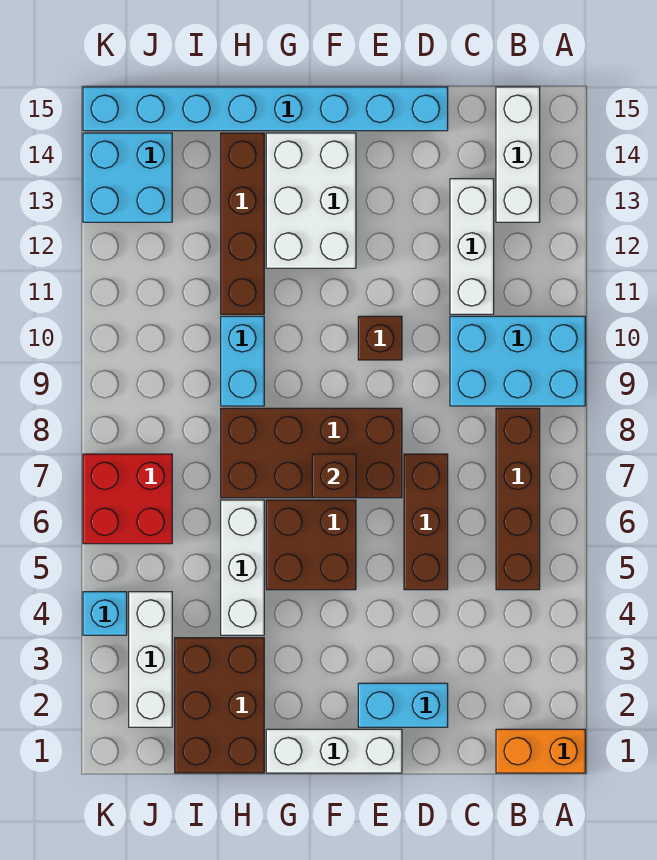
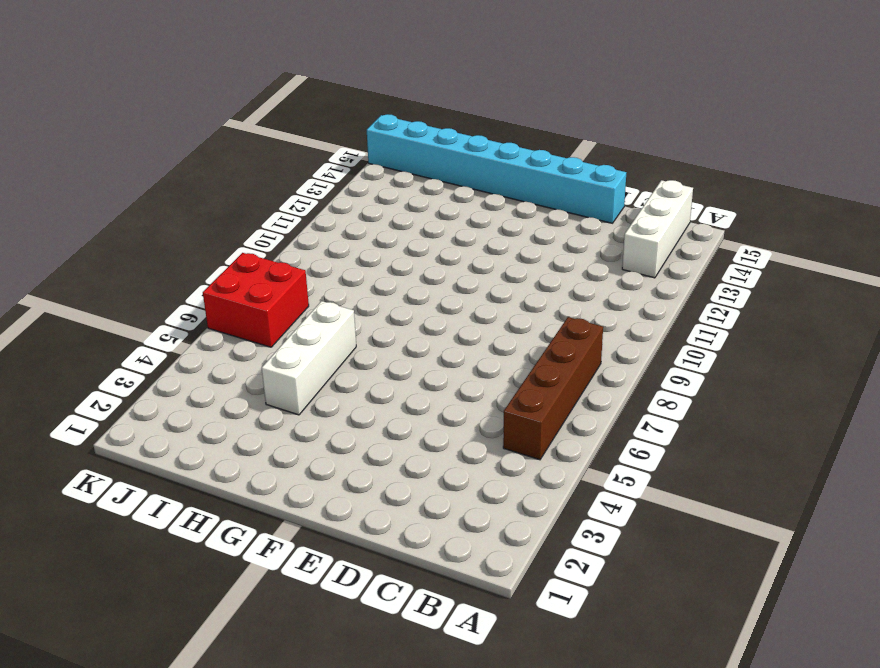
none -> orange 1x2 brick [496,729,585,773]
none -> cyan 2x3 brick [450,316,585,406]
none -> white 1x3 brick [450,179,494,314]

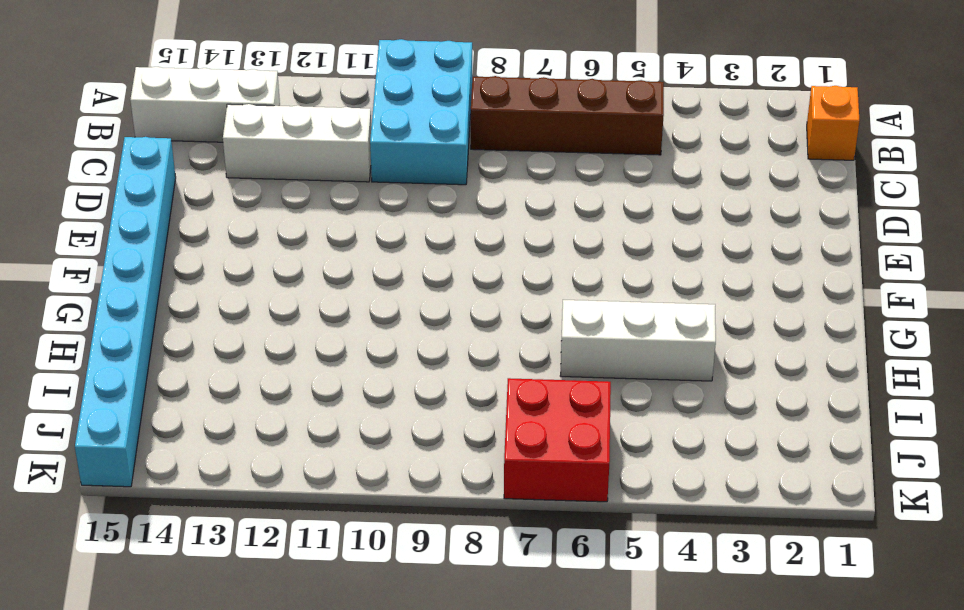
orange 1x1 brick [807,86,860,160] -> orange 1x2 brick [496,729,585,773]
none -> cyan 1x2 brick [358,683,448,727]
none -> brown 1x3 brick [404,454,448,590]
none -> white 1x3 brick [266,729,402,773]

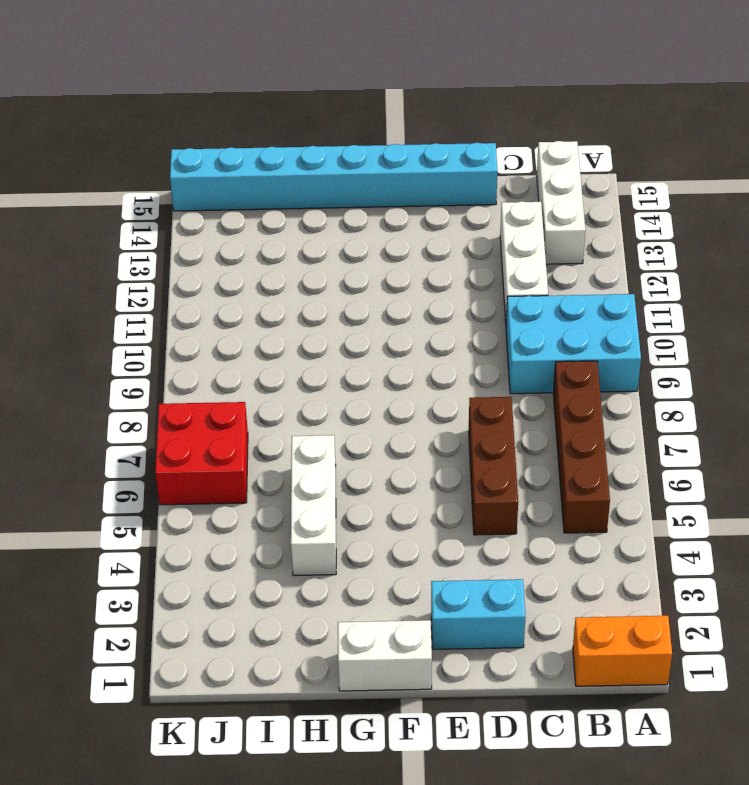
white 1x2 brick [338,620,432,691] -> white 1x3 brick [266,729,402,773]
none -> brown 2x4 brick [221,408,402,498]
none -> brown 1x1 brick [358,316,402,360]
none -> brown 2x2 brick [266,500,356,590]

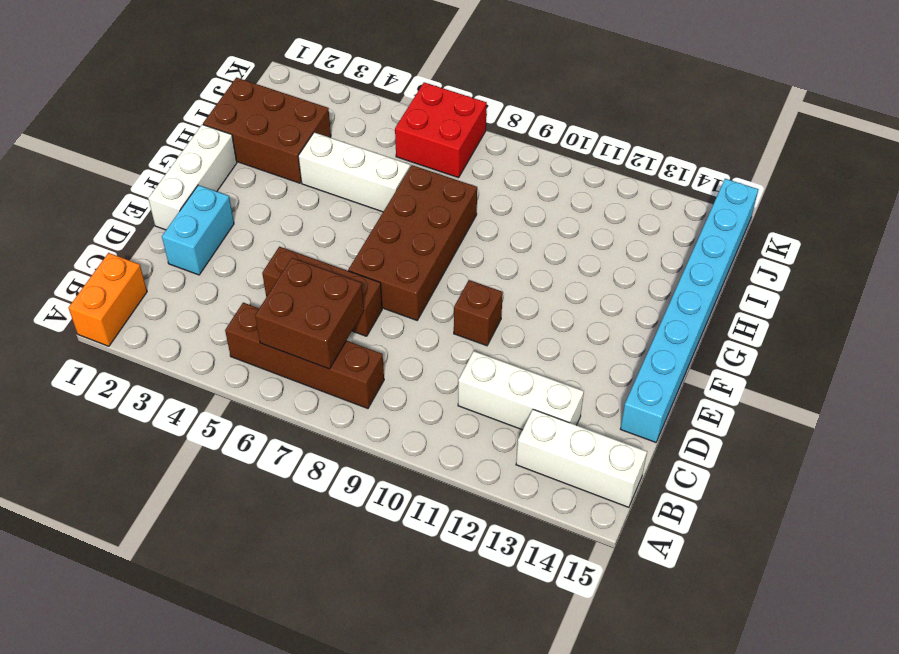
brown 2x2 brick [255,258,364,369] -> brown 2x2 brick moved to [266,500,356,590]
none -> cyan 2x3 brick [450,316,585,406]
none -> white 2x3 brick [266,133,356,268]
none -> cyan 1x2 brick [221,316,264,406]

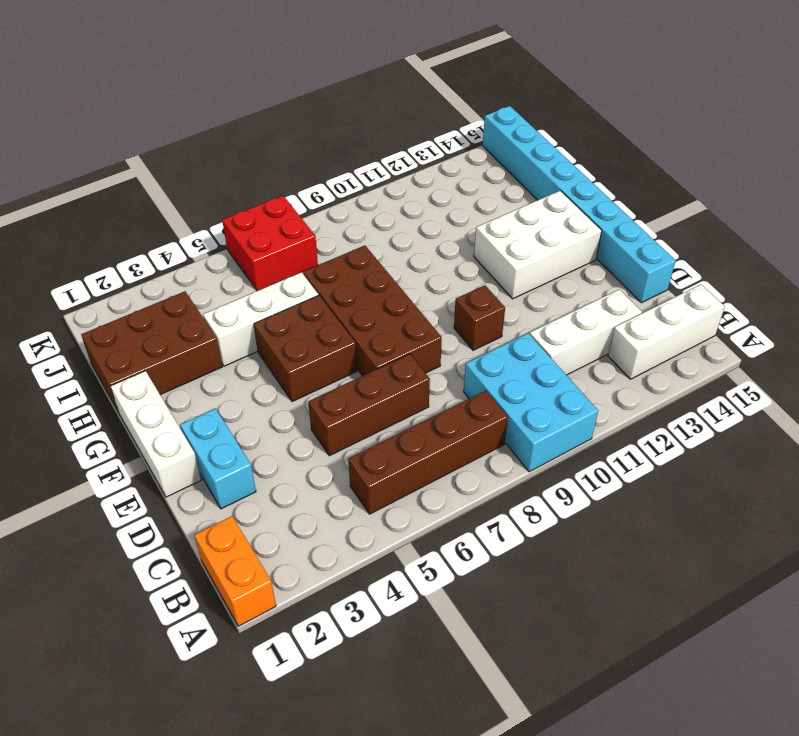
none -> cyan 1x2 brick [221,316,264,406]
none -> brown 1x4 brick [221,133,264,314]
none -> white 1x3 brick [129,592,172,727]

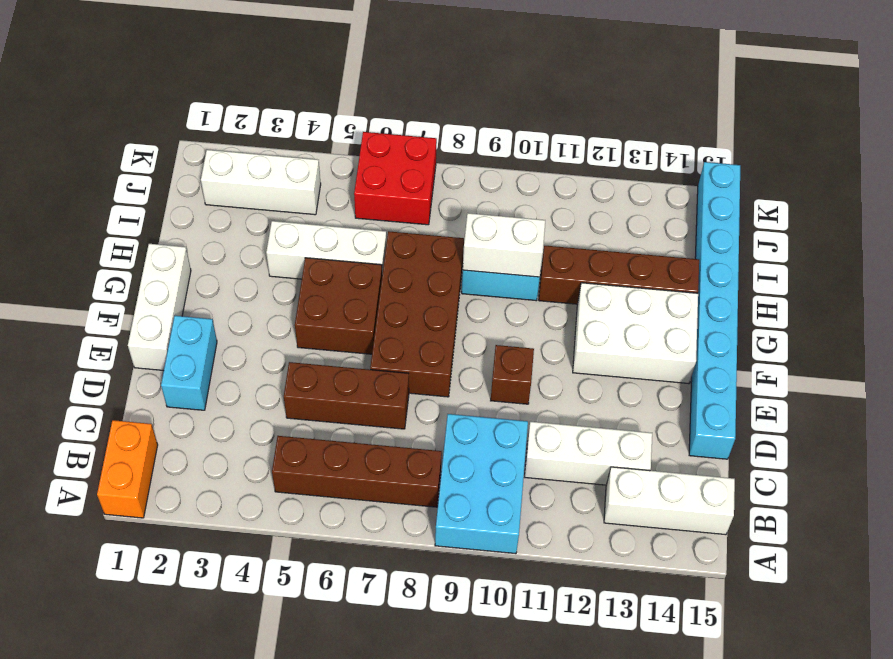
white 1x2 brick [463,213,545,277] -> none
none -> brown 2x3 brick [175,638,264,773]
none -> cyan 2x2 brick [83,133,172,222]
none -> cyan 1x1 brick [83,592,127,635]

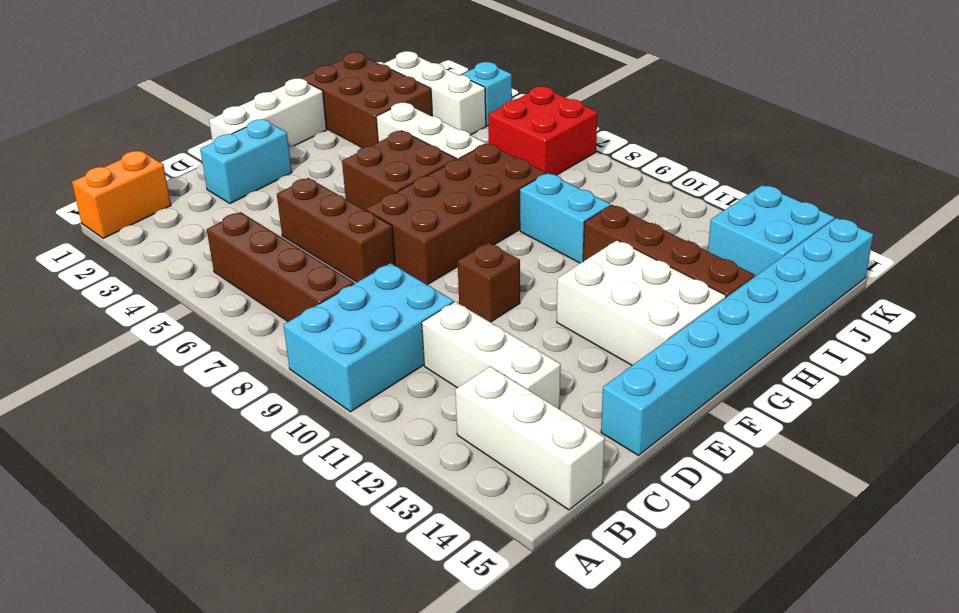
none -> brown 1x1 brick [312,454,356,498]

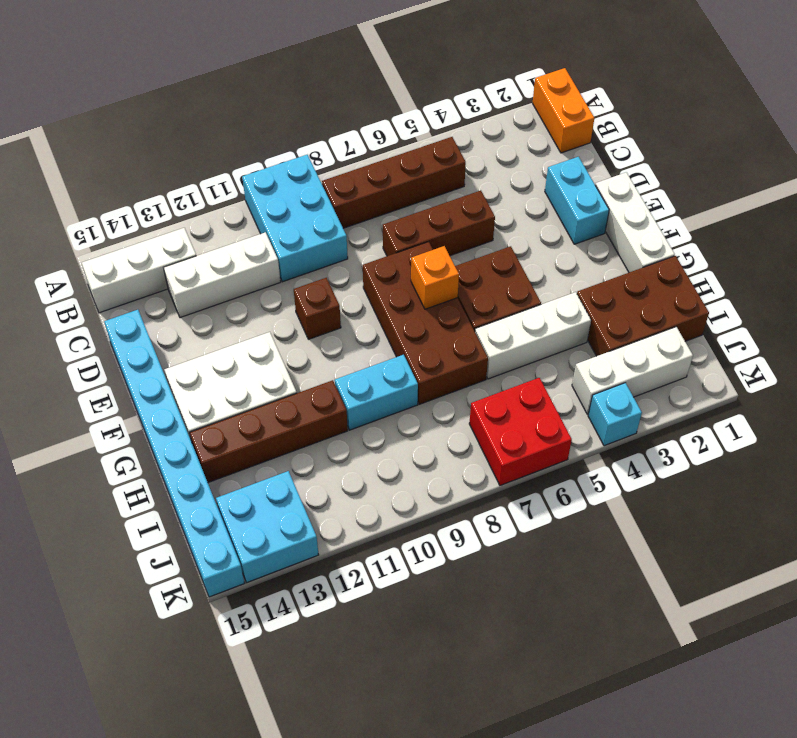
orange 1x1 brick [411,246,459,309] -> brown 1x1 brick [312,454,356,498]

